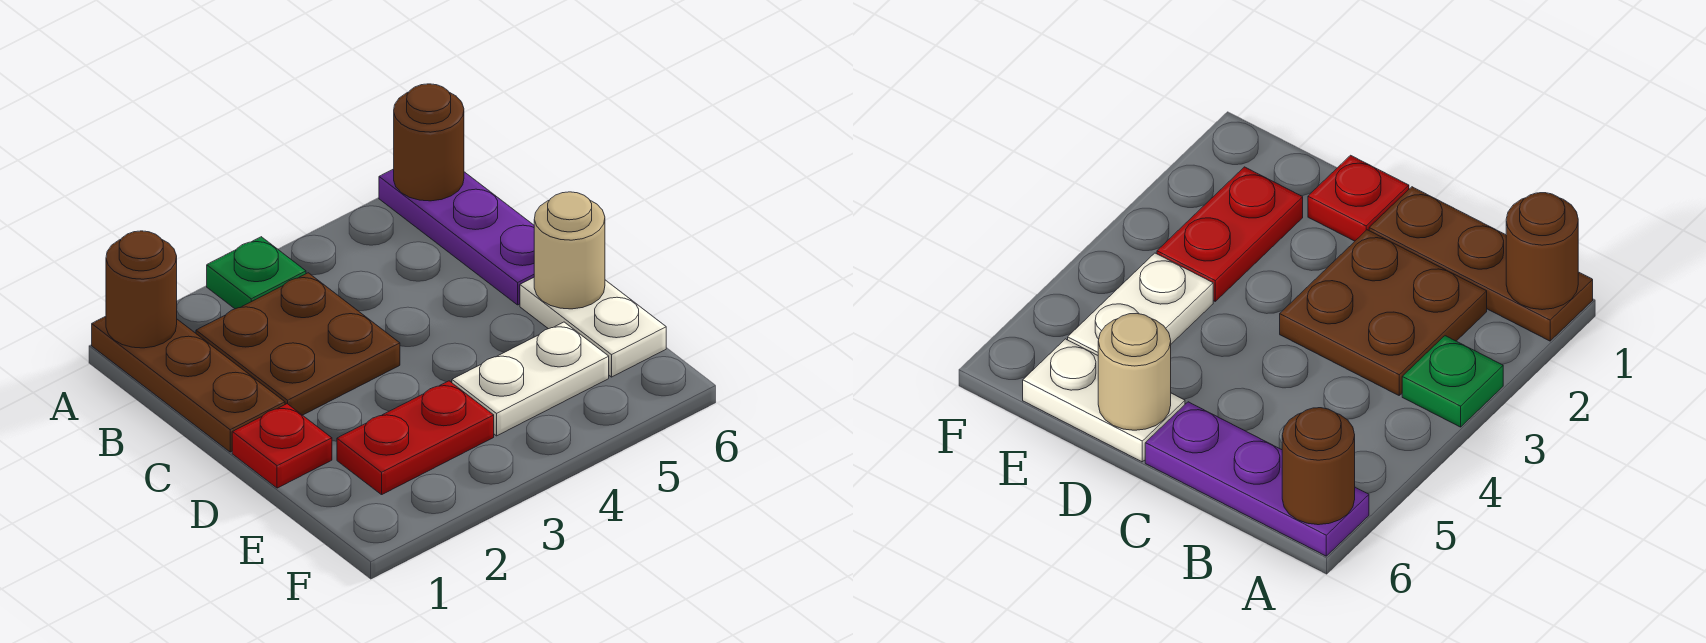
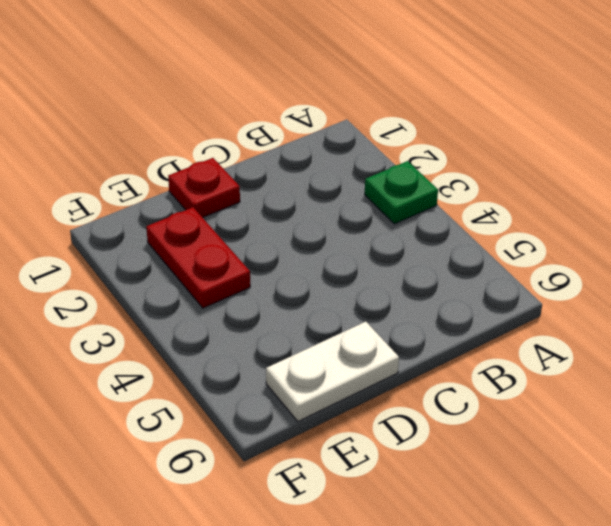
none -> brown 1x3 plate [92,316,285,452]
none -> purple 1x3 plate [379,169,534,305]

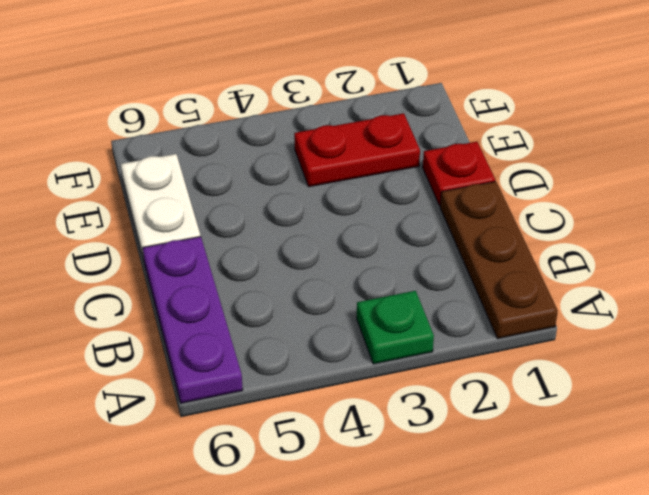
none -> brown 2x2 plate [196,273,400,415]
none -> white 1x2 plate [452,322,609,436]

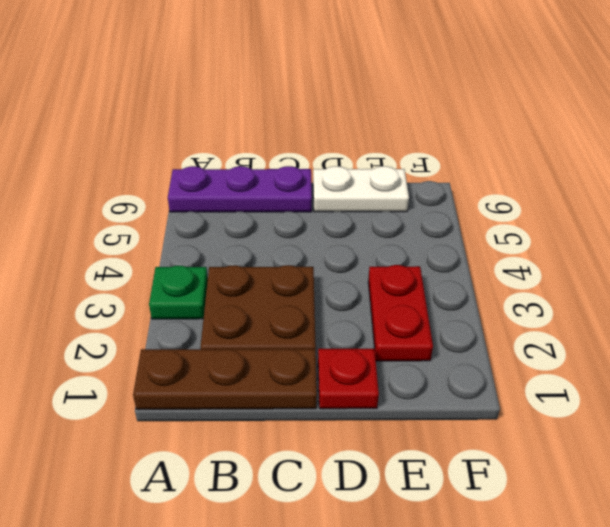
none -> white 1x2 plate [452,322,609,436]
none -> brown 1x1 round brick [106,231,177,348]

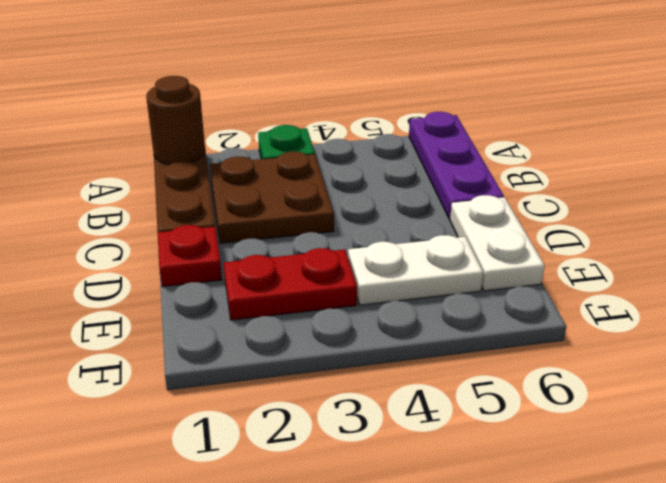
none -> brown 1x1 round brick [394,84,464,201]
none -> tan 1x1 round brick [534,192,605,309]

